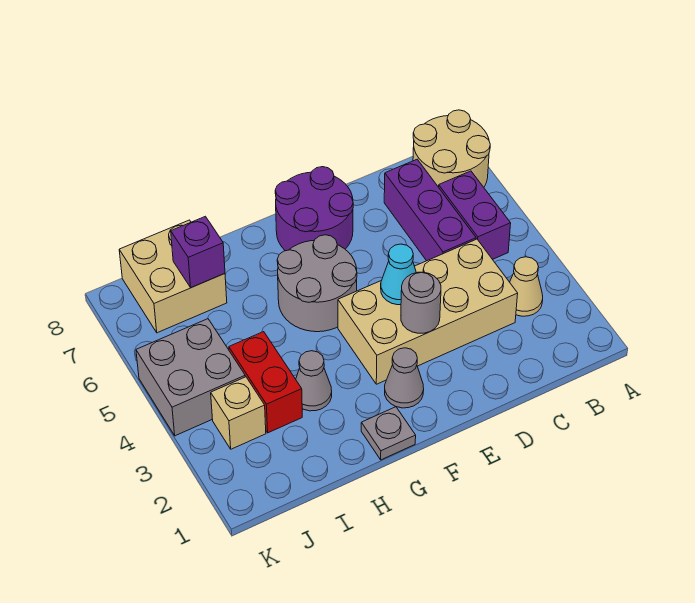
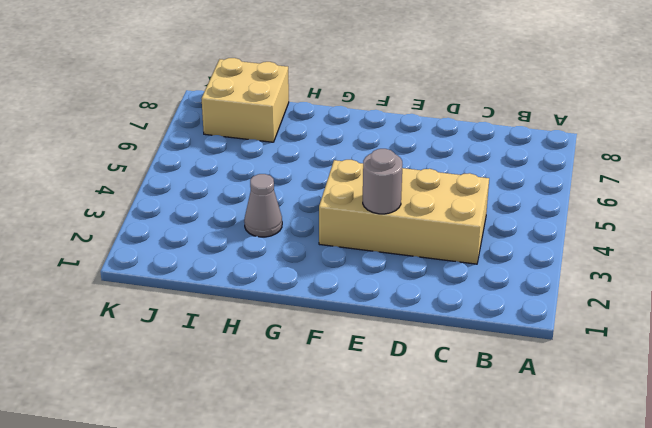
none -> tan 2x2 round brick [413,110,490,187]
none -> tan 1x1 cone [510,257,543,316]
none -> purple 1x2 brick [439,171,511,259]

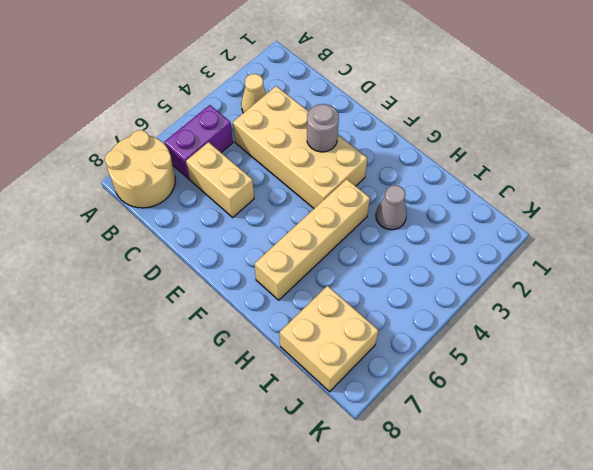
tan 1x2 brick [186,142,254,217] -> purple 1x3 brick [384,159,476,261]
tan 1x4 brick [255,179,370,300] -> grey 2x2 round brick [277,235,357,332]
none -> purple 2x2 round brick [275,167,353,251]
none -> grey 1x1 cone [385,348,424,408]
none -> grey 1x1 plate [361,407,416,460]

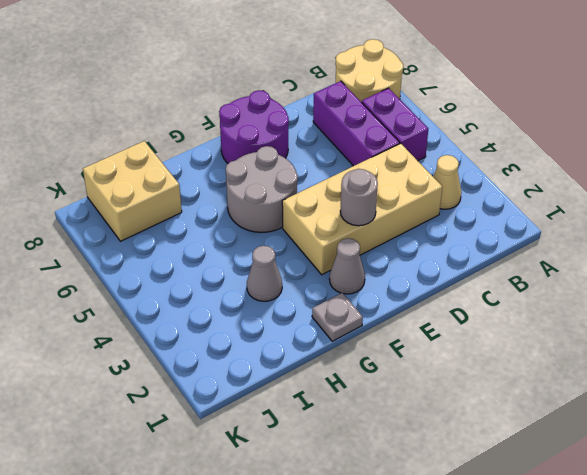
none -> red 1x2 brick [229,332,302,433]
none -> tan 1x1 brick [211,377,266,449]
none -> grey 2x2 brick [136,319,245,436]

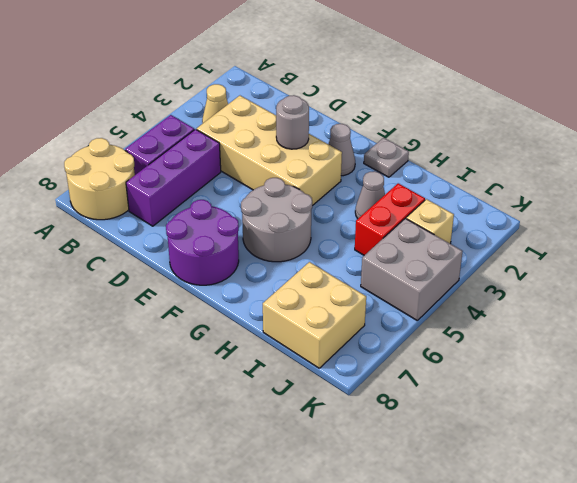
none -> cyan 1x1 cone [381,244,416,305]
none -> purple 1x1 brick [171,216,225,288]

